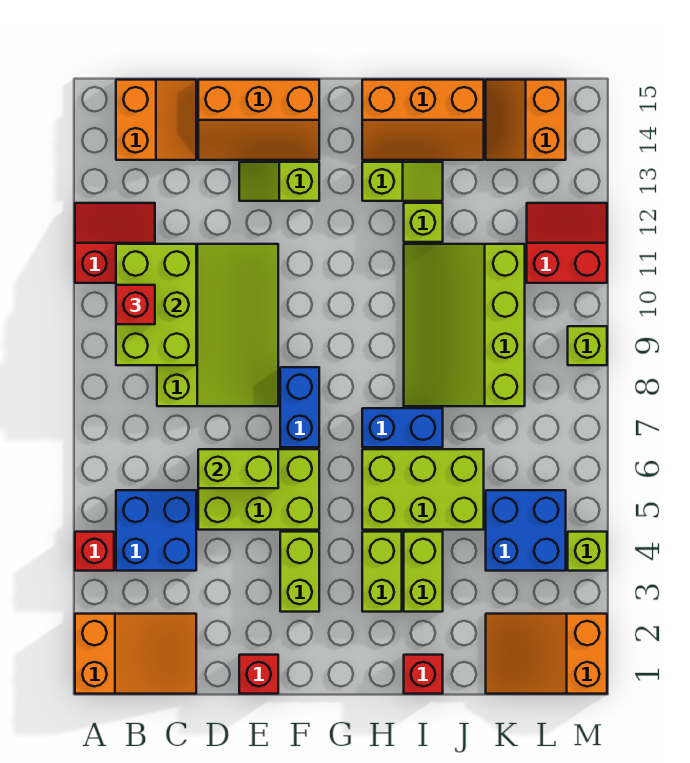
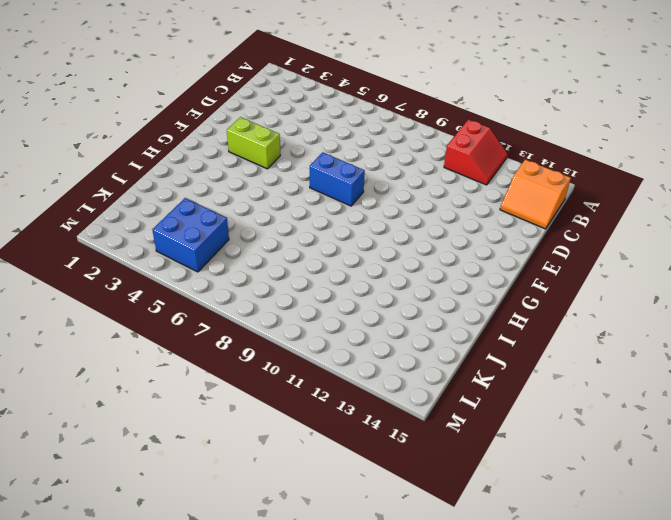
none -> orange 2x3 slope [75,614,196,694]
none -> red 1x1 brick [75,532,114,571]
none -> blue 2x2 brick [116,490,196,571]
none -> lime 3x4 slope [157,244,278,406]

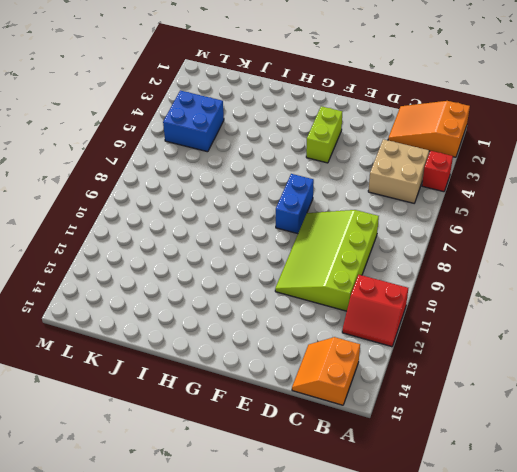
tan 2x2 brick [368,139,429,203] -> blue 2x2 brick [116,490,196,571]
none -> lime 2x3 brick [198,449,319,530]
none -> orange 2x3 slope [198,80,319,160]
none -> red 1x1 brick [239,655,278,694]
none -> lime 1x2 slope [239,162,319,201]

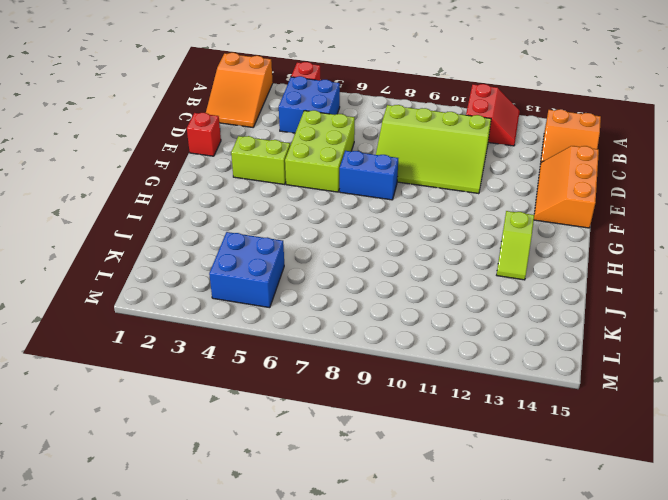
none -> lime 1x2 slope [239,162,319,201]
none -> lime 1x2 brick [362,532,402,612]
none -> lime 2x3 brick [362,449,484,530]
none -> blue 1x2 brick [362,408,443,447]

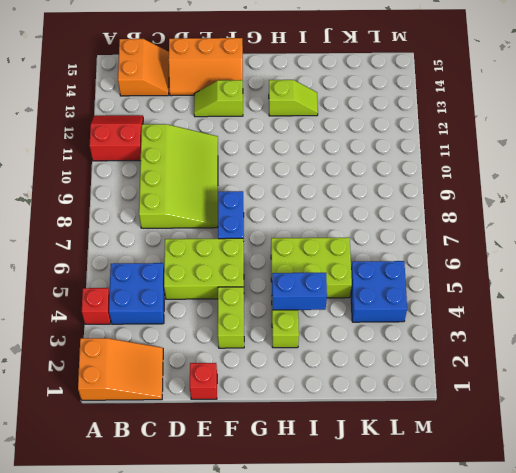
blue 1x2 brick [272,272,327,310] -> blue 1x2 brick moved to [362,408,443,447]
none -> orange 2x3 slope [362,80,484,160]
none -> red 1x1 brick [404,655,443,694]
none -> lime 1x2 brick [404,532,443,612]
none -> lime 3x4 slope [404,244,525,406]

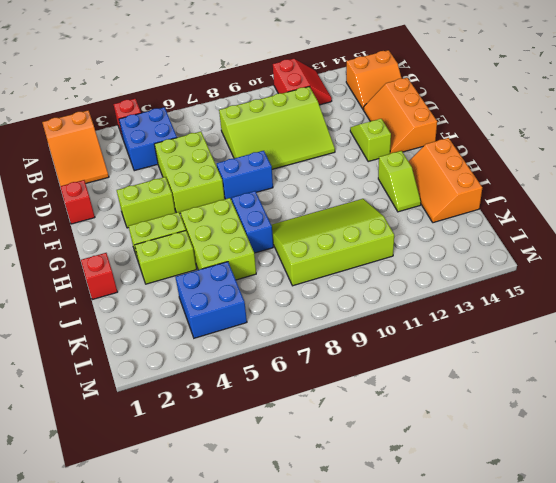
none -> lime 1x1 brick [404,203,443,242]
none -> orange 2x3 slope [486,614,607,694]
none -> orange 2x2 slope [486,80,566,160]
none -> red 2x2 slope [527,203,607,283]

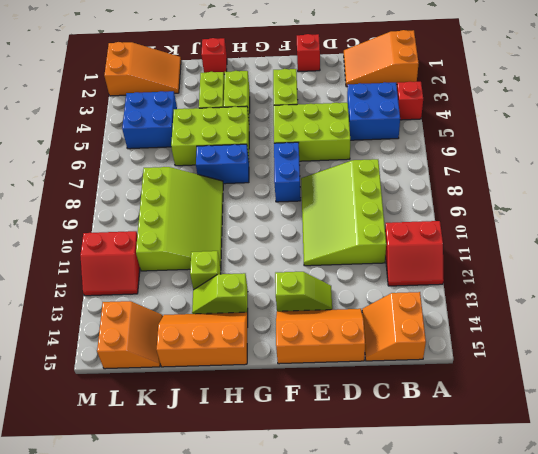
none -> lime 1x1 brick [568,532,607,571]
none -> lime 1x1 brick [568,326,607,365]
none -> lime 2x3 brick [116,244,196,365]
none -> lime 1x2 brick [198,449,278,488]

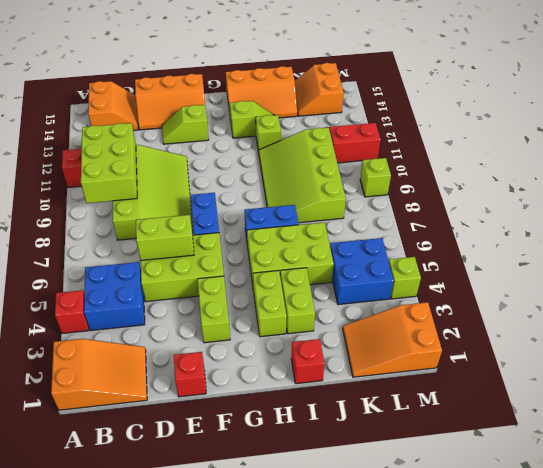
none -> red 1x1 brick [116,285,155,324]

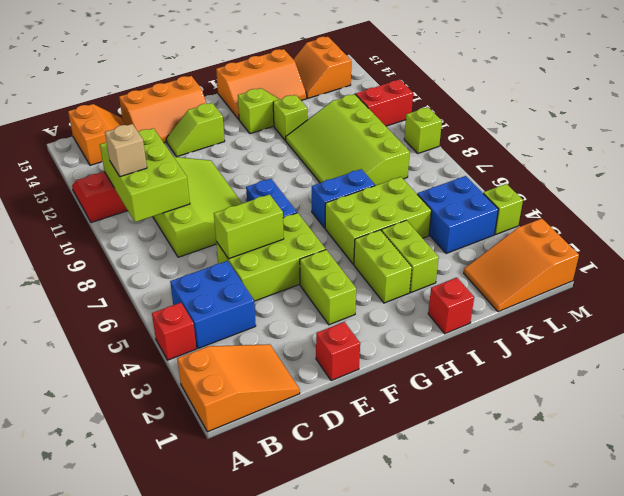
tan 1x1 brick [105,124,147,177] -> red 1x1 brick [116,285,155,324]

